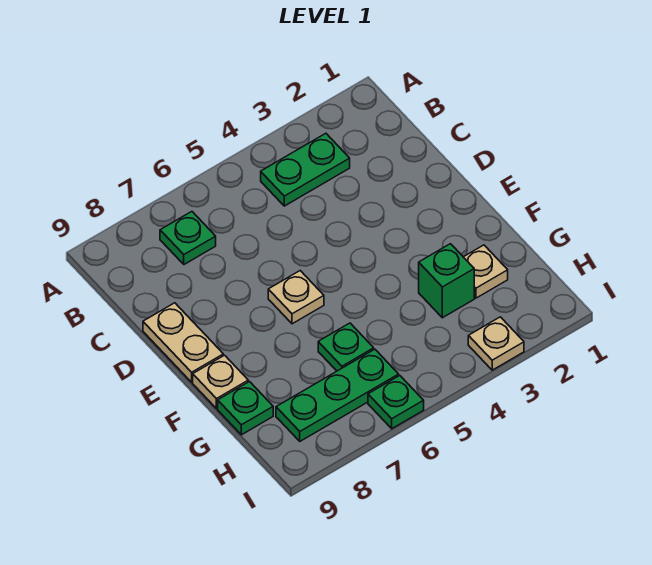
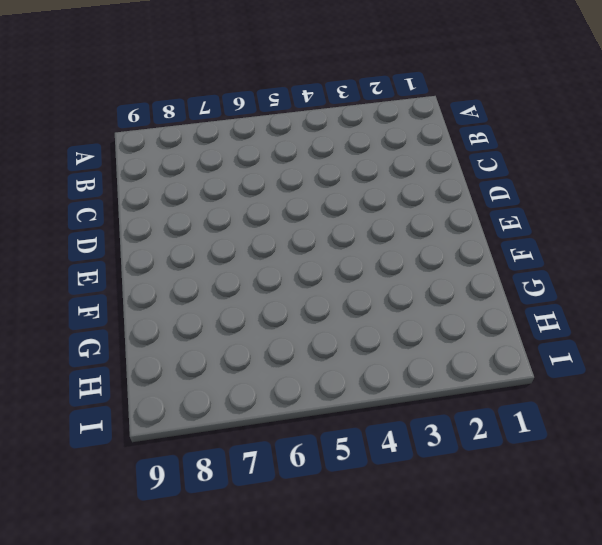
none -> green 1x2 plate [261,133,350,206]
none -> green 1x1 plate [160,212,216,264]
none -> tan 1x2 plate [143,303,223,382]

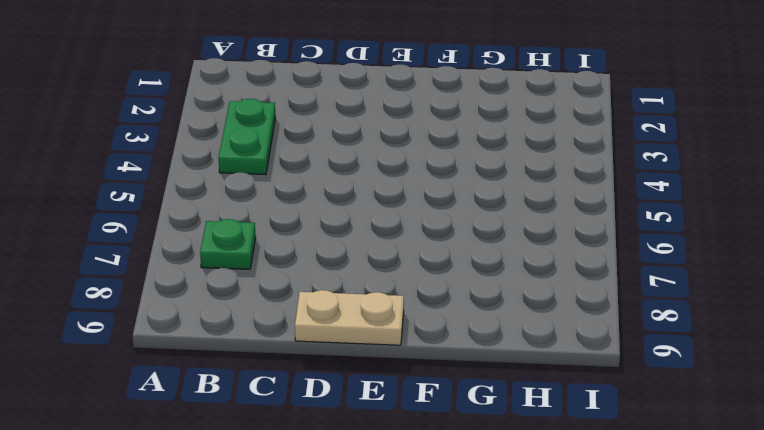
none -> tan 1x1 plate [268,271,324,324]
none -> tan 1x1 plate [193,355,248,409]
none -> tan 1x1 plate [464,245,508,298]

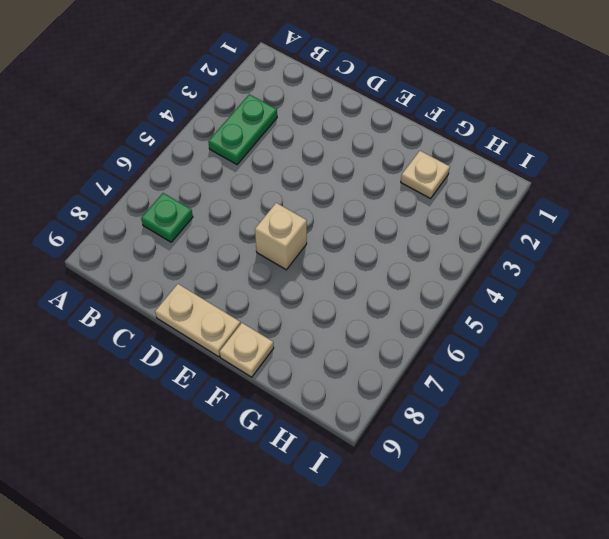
tan 1x1 brick [255,203,307,270] -> tan 1x1 plate [268,271,324,324]
none -> green 1x1 brick [419,244,474,318]
none -> green 1x1 plate [318,323,374,371]
none -> green 1x1 plate [218,382,273,435]

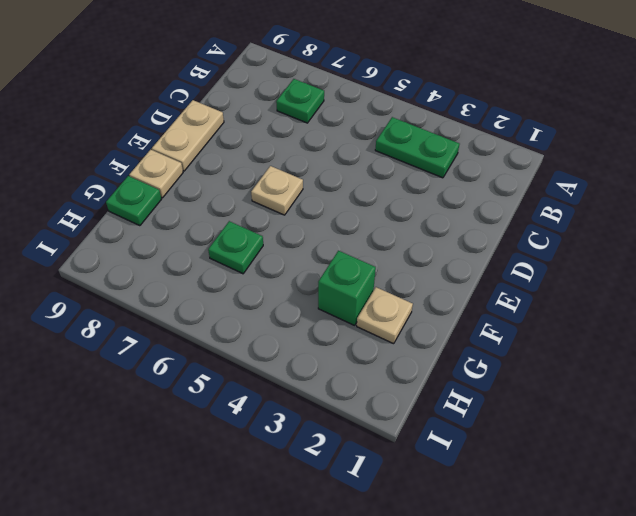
none -> green 1x3 plate [276,349,399,441]
none -> tan 1x1 plate [468,317,524,370]
none -> green 1x1 plate [368,376,424,429]

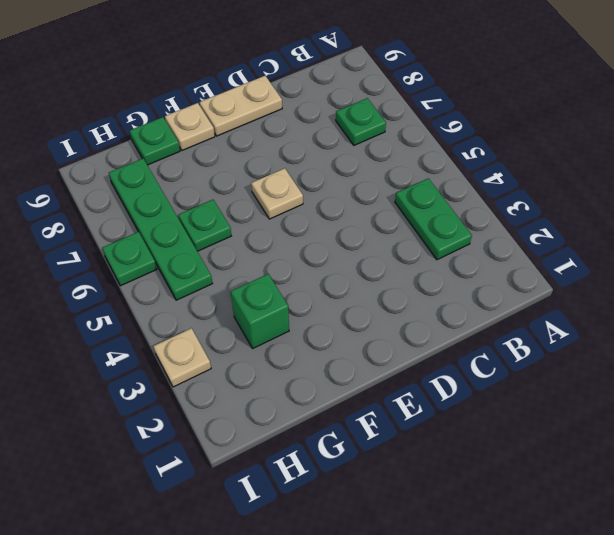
green 1x4 plate [109,159,212,300] -> green 1x3 plate [276,349,399,441]
none -> tan 1x1 plate [464,245,508,298]

